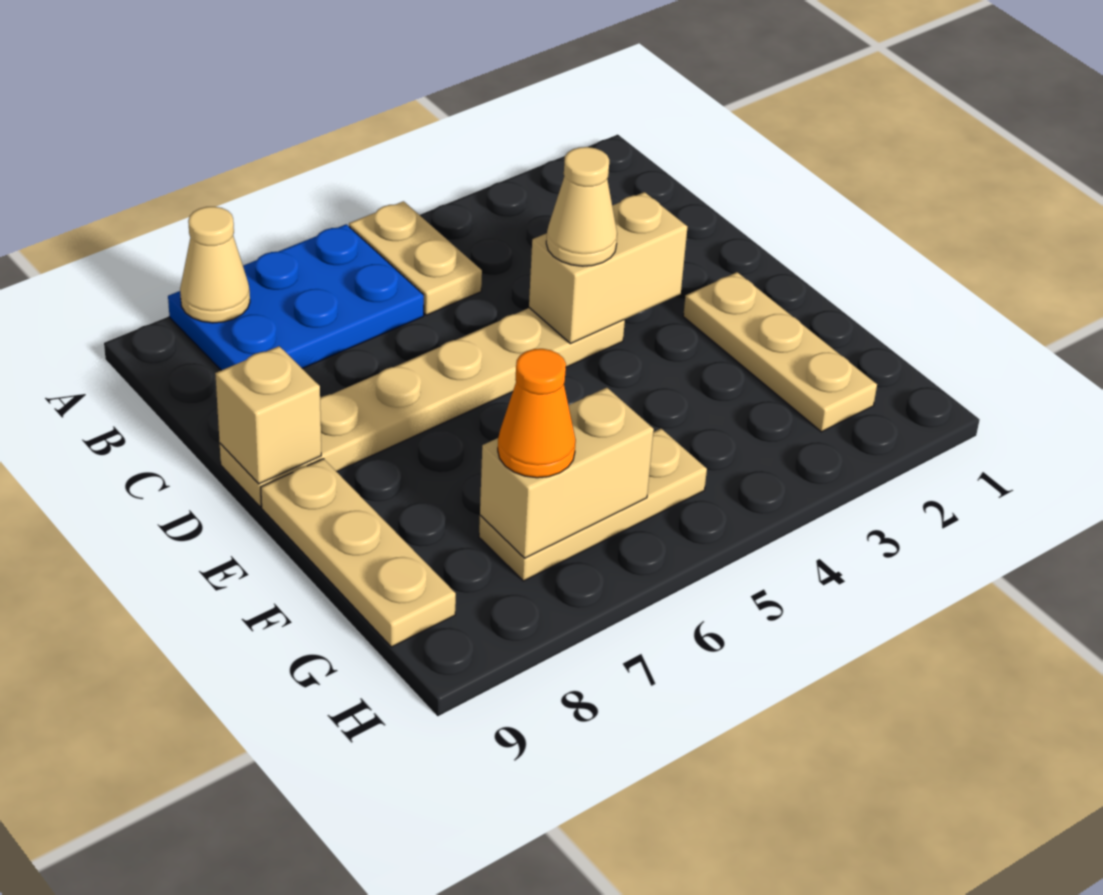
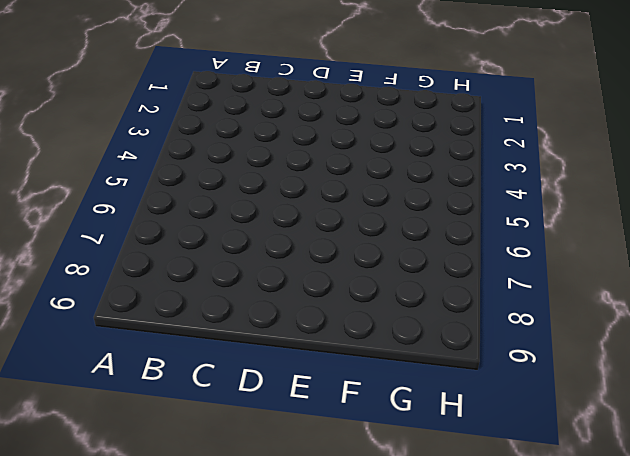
none -> tan 1x2 plate [349,201,482,315]
none -> blue 2x3 plate [168,224,424,370]
none -> tan 1x6 plate [220,308,625,506]

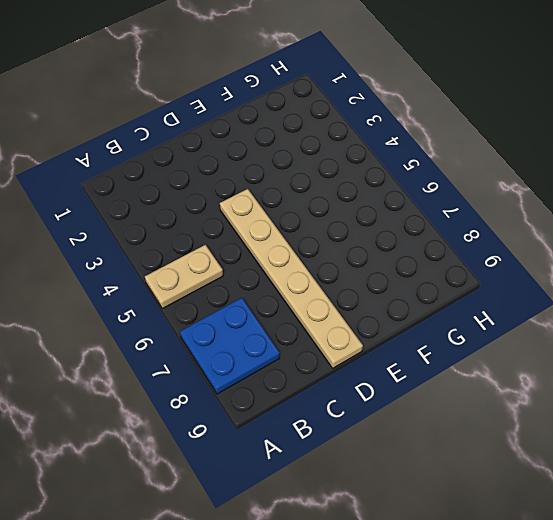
blue 2x2 plate [180,298,280,394] -> blue 2x3 plate [168,224,424,370]
none -> tan 1x3 plate [683,272,877,432]
none -> tan 1x3 plate [261,459,456,647]
none -> tan 1x3 plate [479,429,707,581]

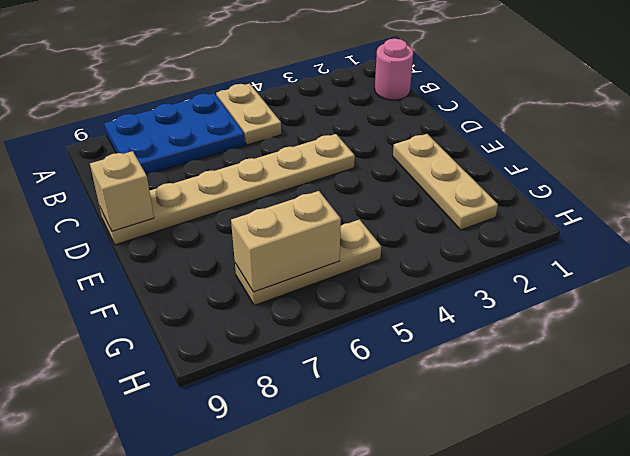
pink 1x1 round brick [375,39,413,100] -> none
none -> tan 1x3 plate [261,459,456,647]
none -> tan 1x1 cone [180,207,250,323]
none -> tan 1x2 brick [529,192,688,344]

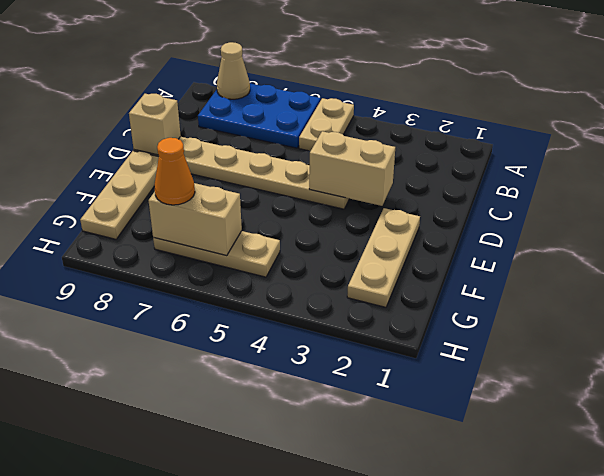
none -> tan 1x1 cone [546,147,617,266]

